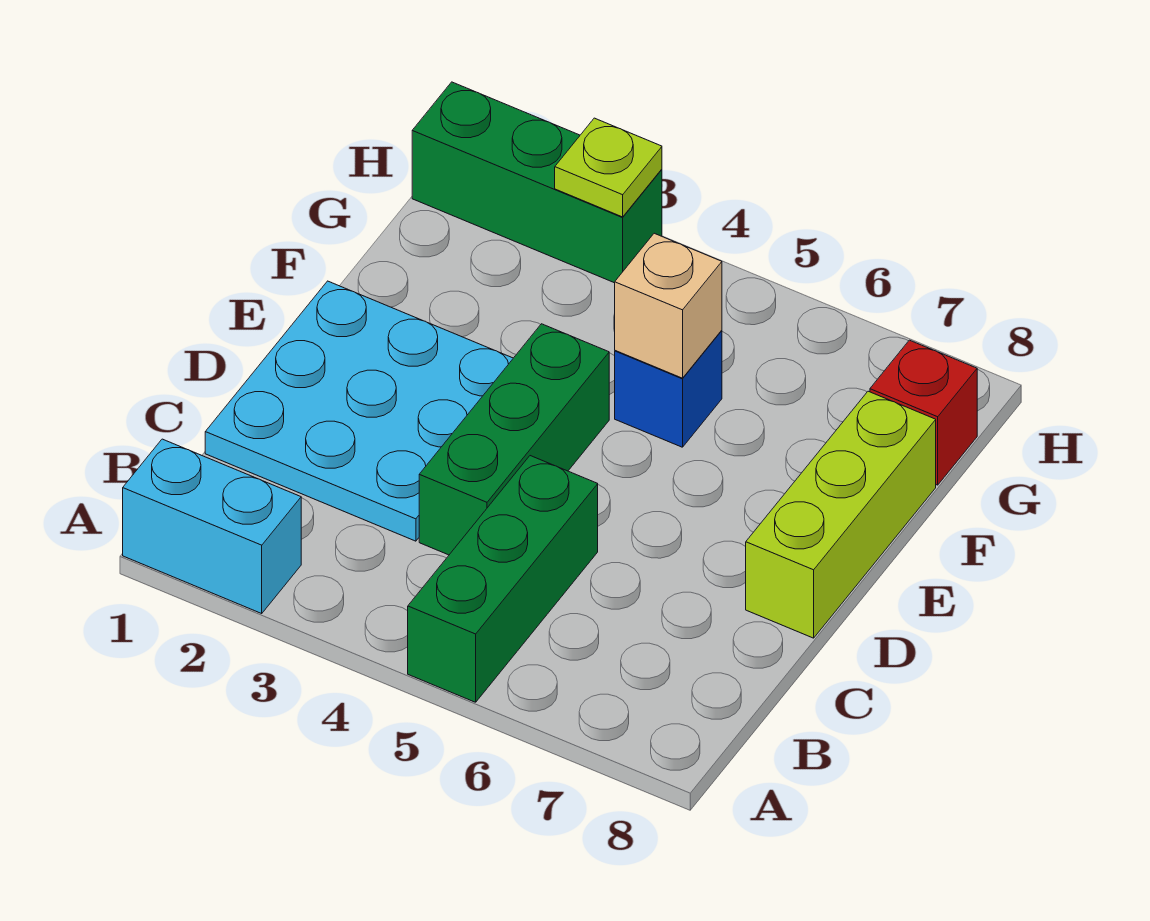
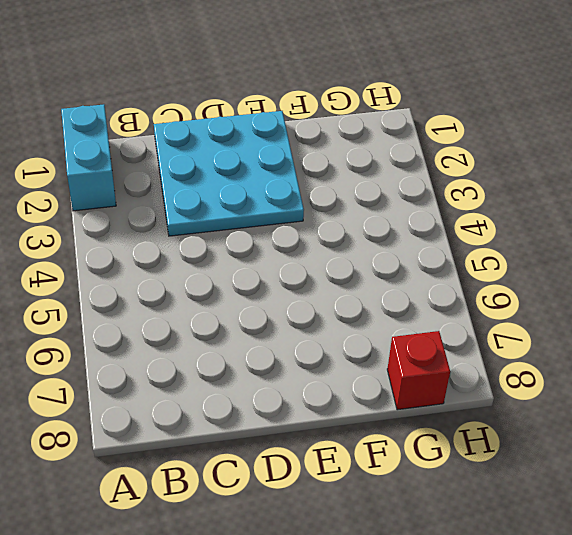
none -> green 1x3 brick [408,456,598,702]
none -> green 1x3 brick [419,324,609,555]

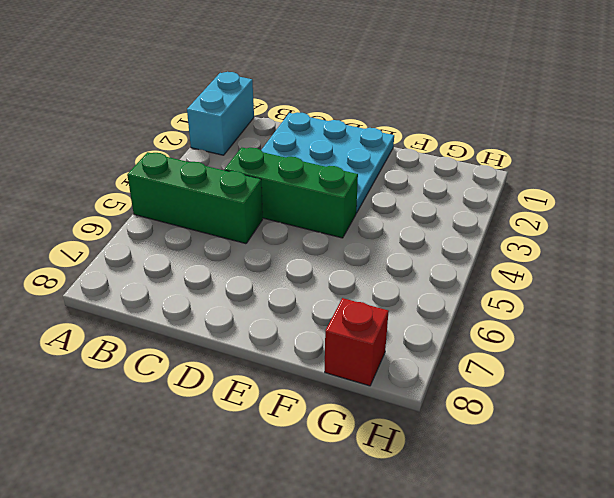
none -> lime 1x3 brick [746,391,936,638]
none -> blue 1x1 brick [615,330,722,447]

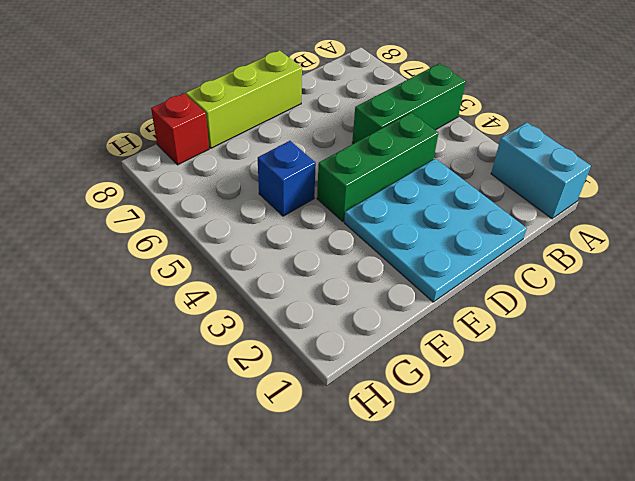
none -> green 1x3 brick [412,82,662,283]
none -> tan 1x1 brick [615,233,722,378]

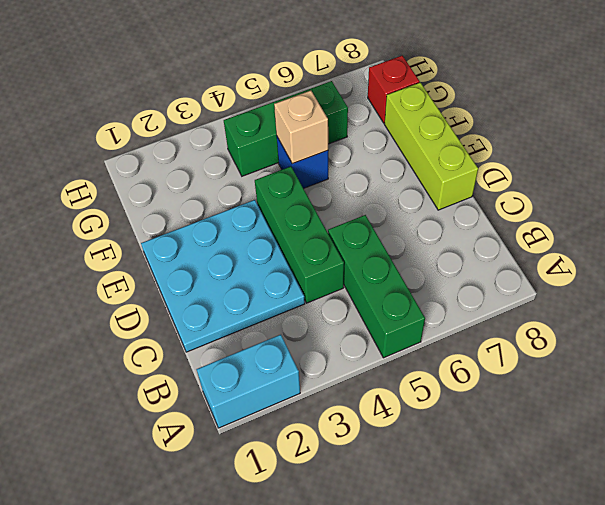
green 1x3 brick [224,81,348,176] -> green 1x3 brick moved to [412,82,662,283]
none -> lime 1x1 plate [555,118,662,217]

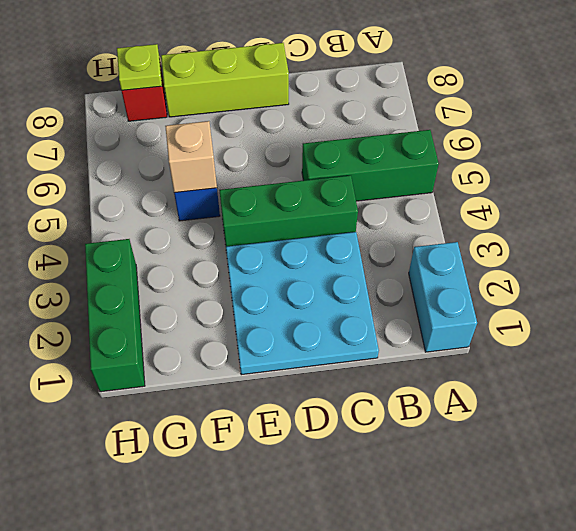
lime 1x1 plate [117,44,162,90] -> lime 1x1 plate moved to [555,118,662,217]

